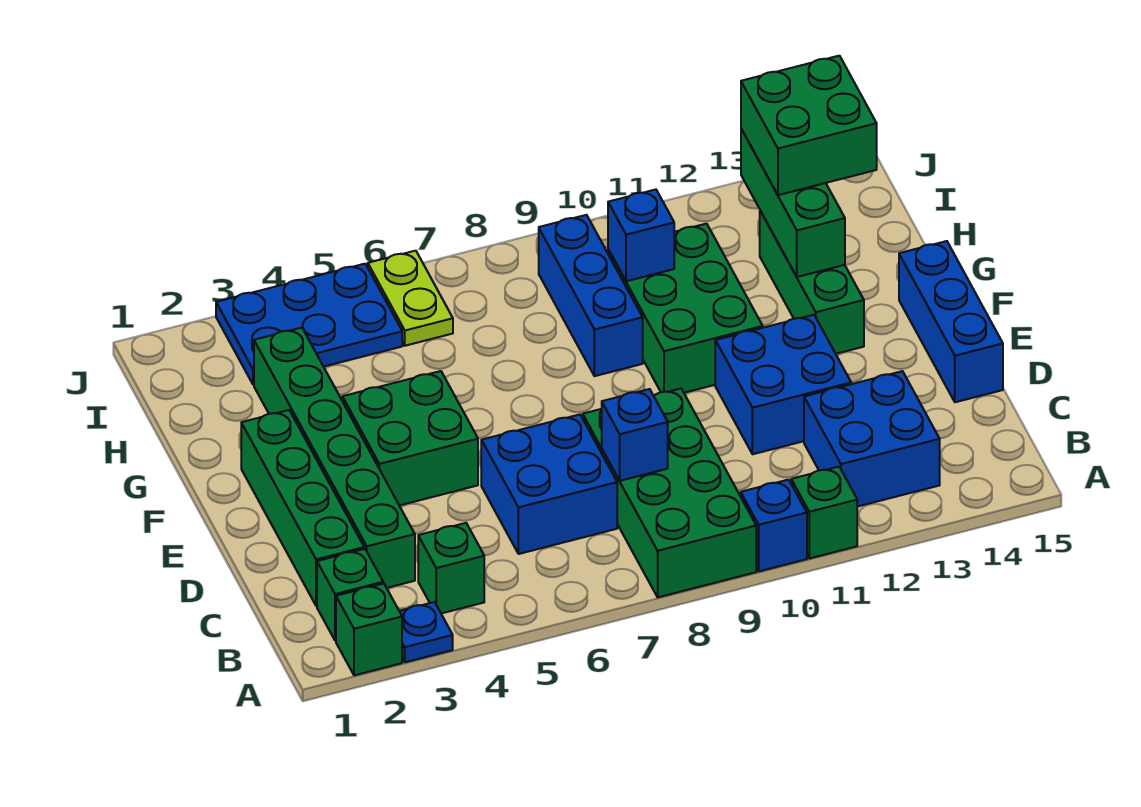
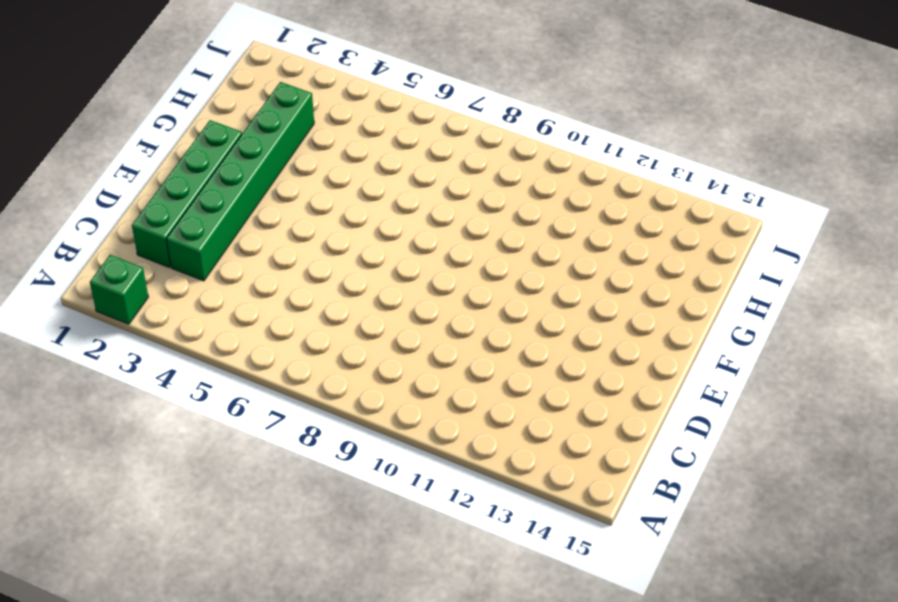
none -> blue 1x1 plate [399,602,453,662]
none -> green 2x4 brick [583,389,756,597]
none -> blue 1x1 brick [741,480,807,571]

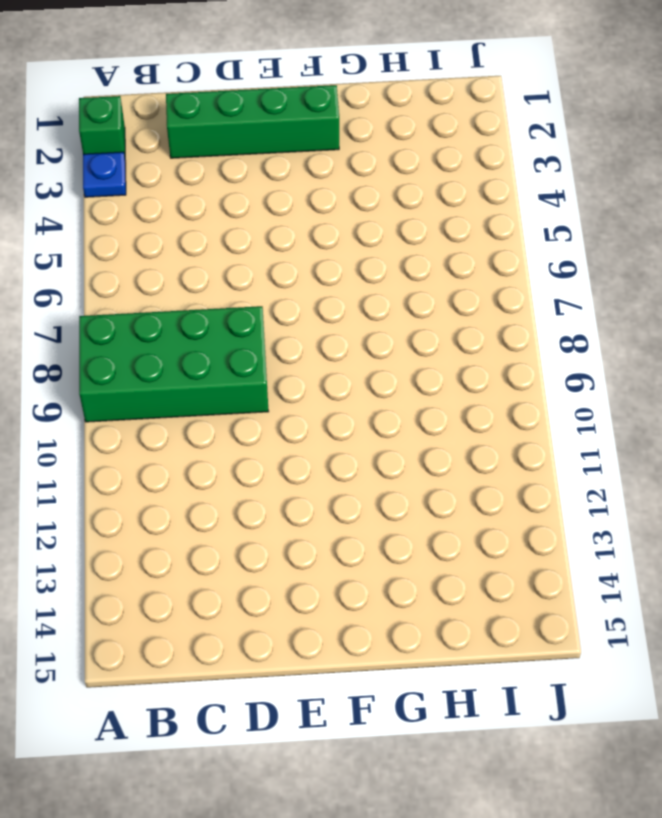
none -> blue 1x1 brick [741,480,807,571]
none -> green 1x1 brick [791,467,857,558]
none -> green 1x1 brick [317,549,383,641]

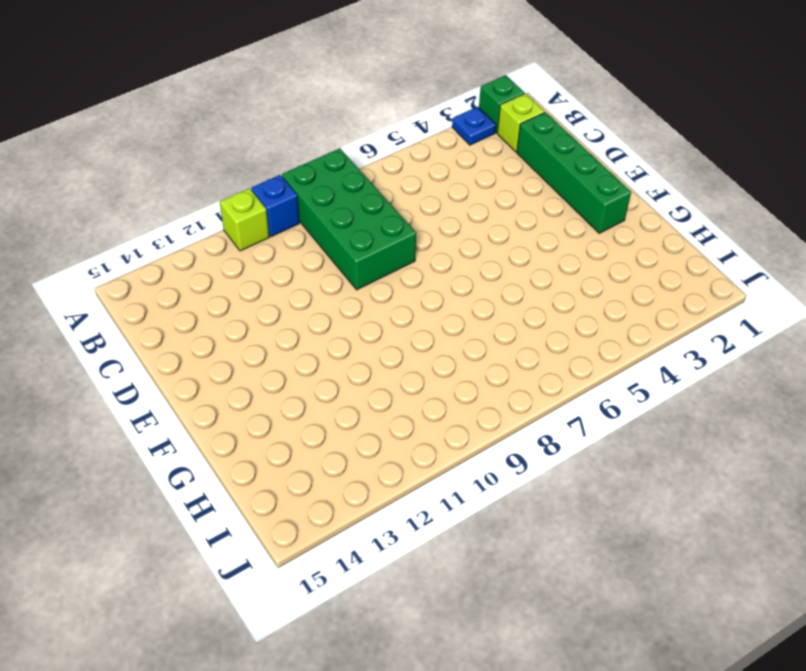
lime 1x1 brick [220,188,269,251] -> green 1x1 brick [791,467,857,558]
lime 1x1 brick [497,93,545,152] -> green 1x1 brick [317,549,383,641]
none -> green 1x1 brick [418,523,484,613]
none -> blue 2x2 brick [804,371,940,507]
none -> green 1x6 brick [254,328,415,588]

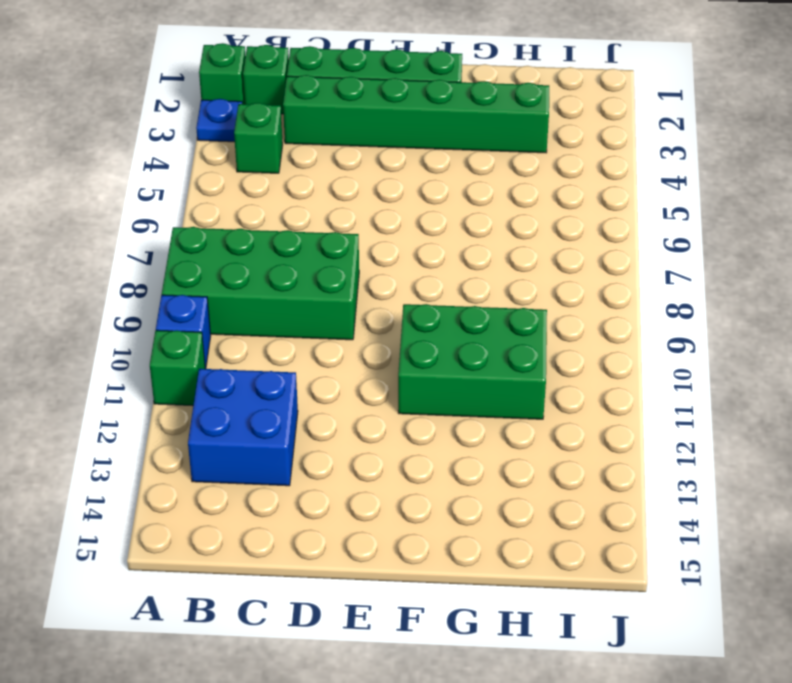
none -> blue 2x2 brick [481,415,617,554]
none -> blue 2x2 brick [715,315,851,454]
none -> blue 1x3 brick [899,241,1003,402]

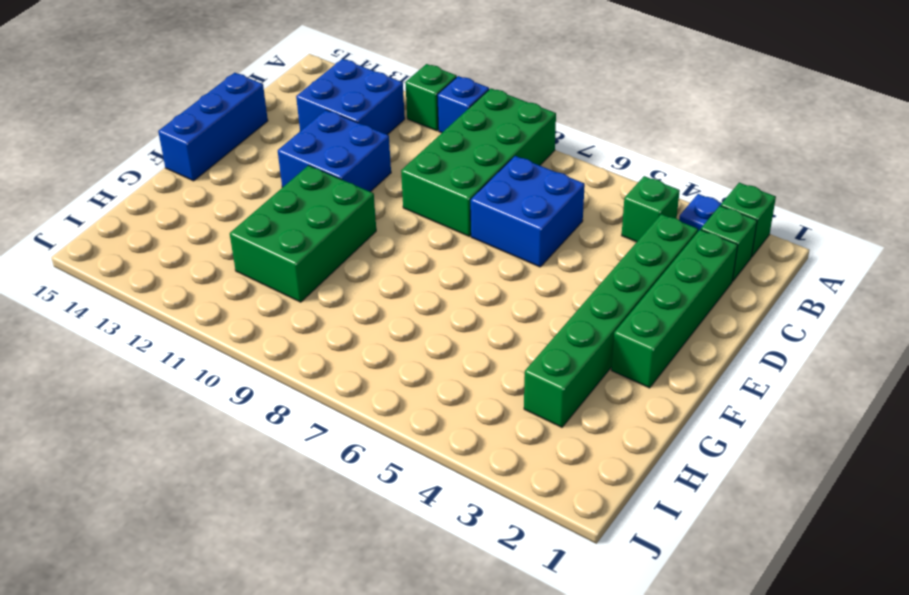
none -> green 2x2 brick [342,371,478,506]
none -> green 1x3 brick [760,211,864,354]
none -> blue 1x3 brick [539,215,643,376]

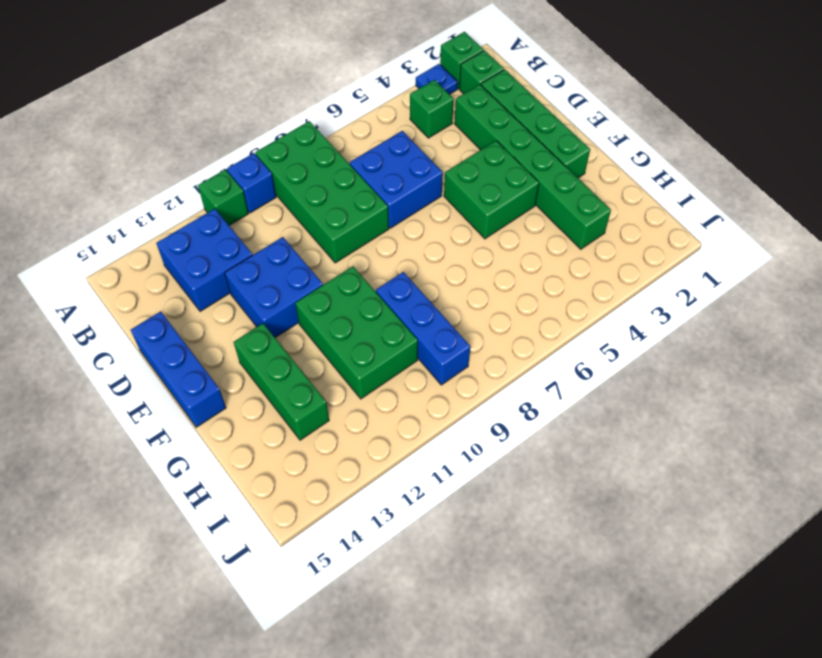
none -> blue 2x3 plate [216,264,402,385]
none -> lime 1x2 plate [368,251,453,346]
none -> blue 1x1 brick [602,389,668,481]

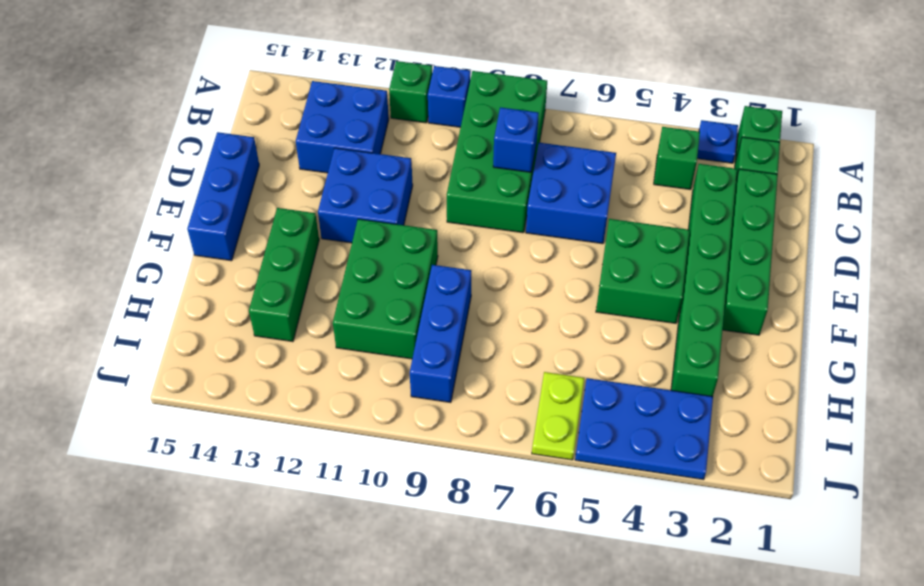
none -> green 1x3 brick [741,129,845,277]
none -> blue 1x1 brick [608,190,674,281]
none -> green 2x2 brick [741,56,877,195]

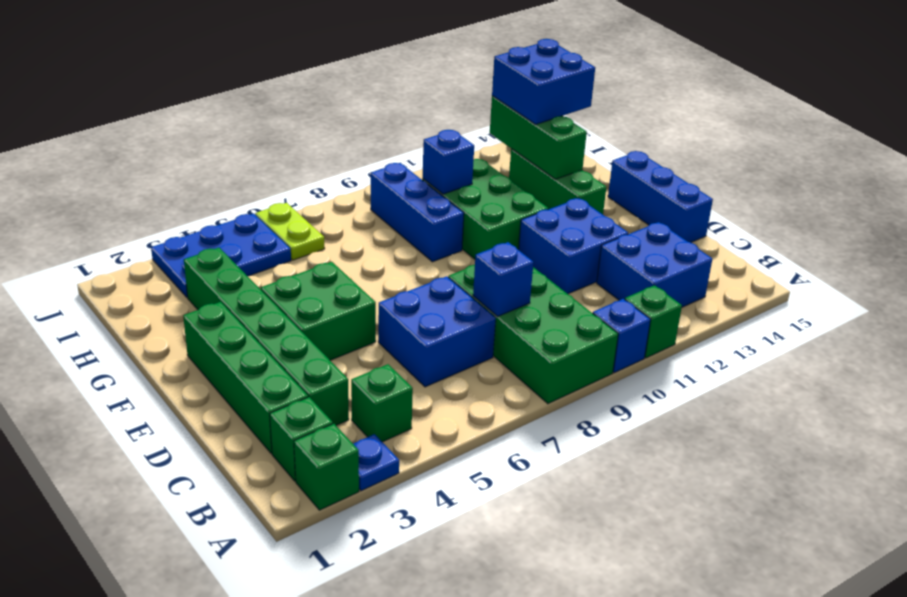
blue 2x2 brick [492,39,595,125] -> green 2x2 brick [741,56,877,195]

